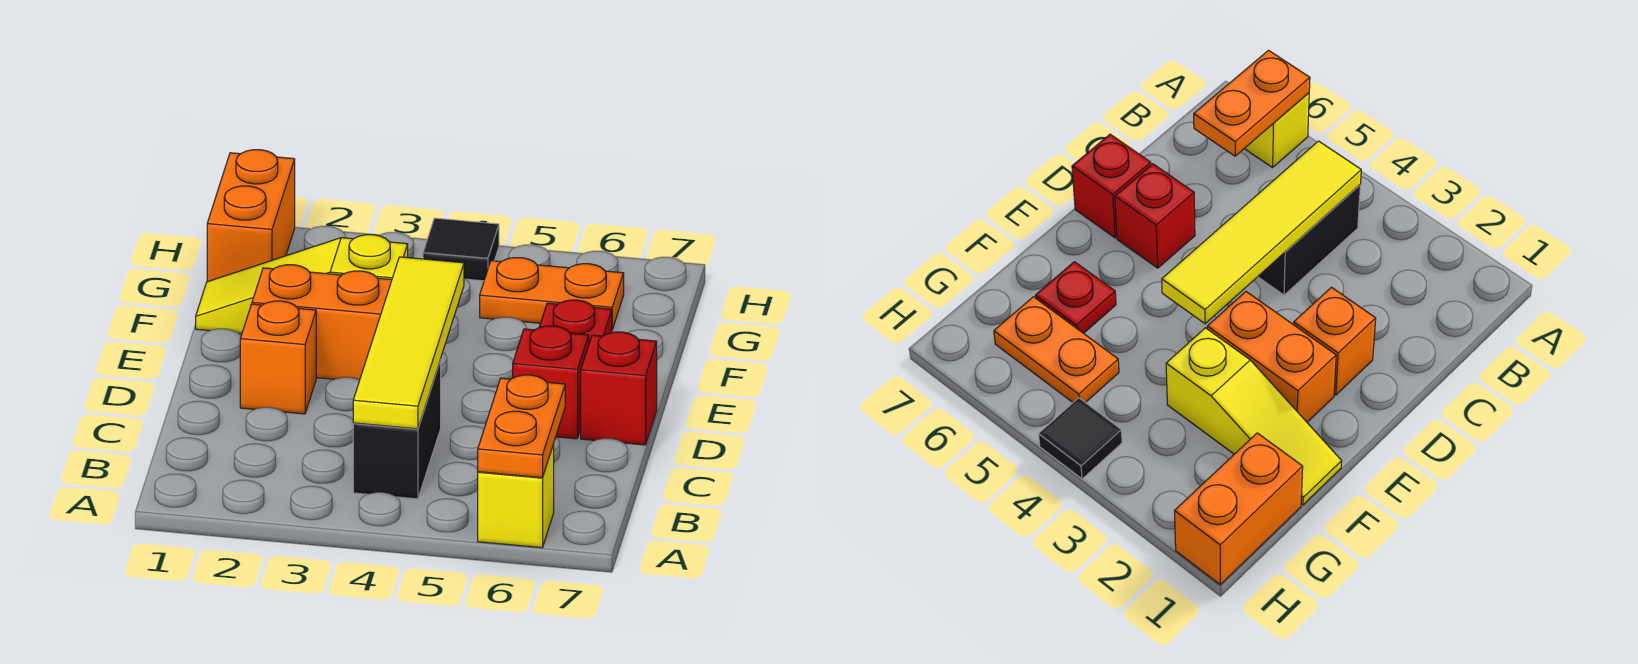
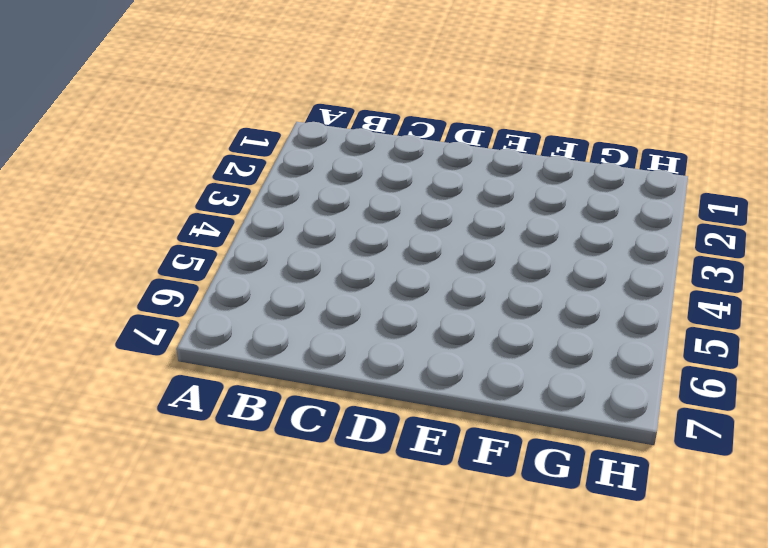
none -> yellow 1x1 brick [478,445,554,548]
none -> black 1x2 brick [353,360,441,499]
none -> orange 1x1 brick [240,301,316,414]

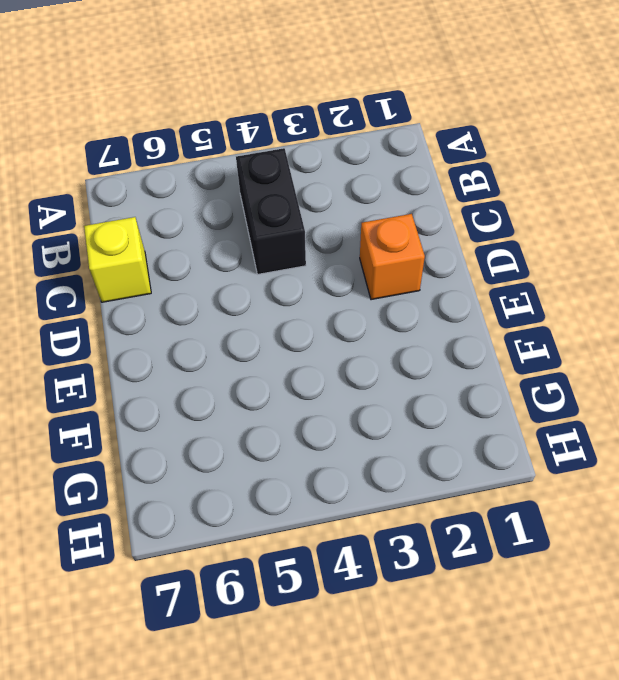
yellow 1x1 brick [84,217,151,302] -> yellow 1x1 brick moved to [478,445,554,548]
none -> red 1x1 brick [513,326,589,439]
none -> red 1x1 brick [581,332,657,445]
none -> orange 1x2 brick [252,265,392,380]

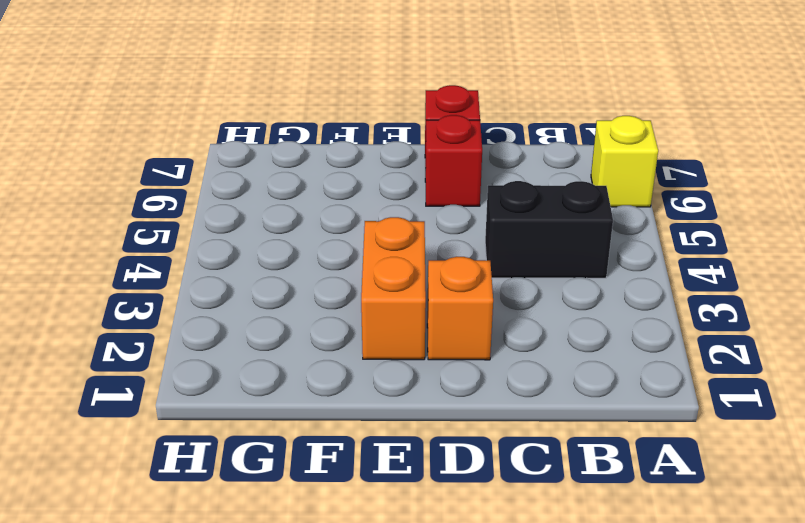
none -> yellow 1x3 slope [196,235,408,333]
none -> red 1x1 plate [540,300,612,343]
none -> orange 1x2 brick [207,150,295,282]

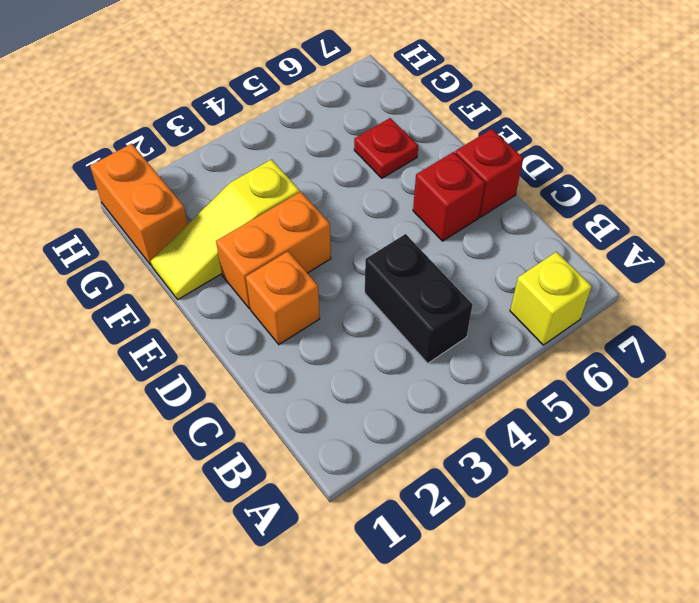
none -> orange 1x2 plate [480,258,624,329]
none -> black 1x1 tile [423,218,499,281]
none -> orange 1x2 plate [478,375,565,478]

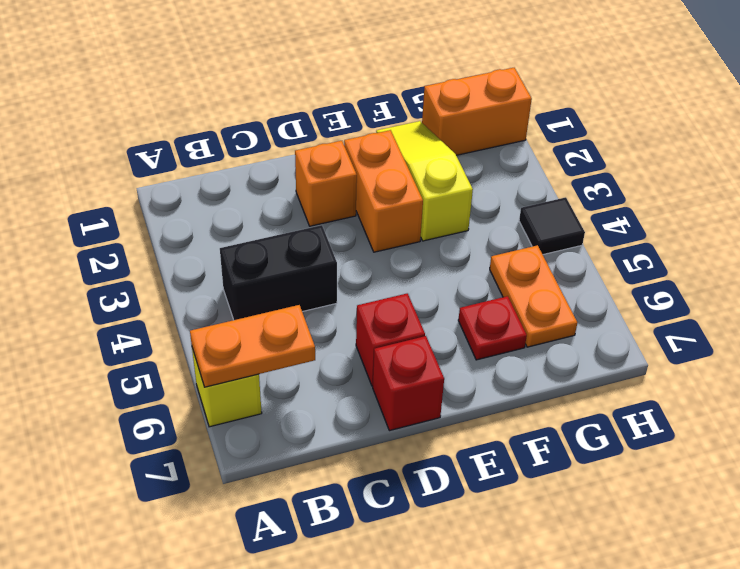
none -> yellow 1x4 tile [353,257,464,429]

